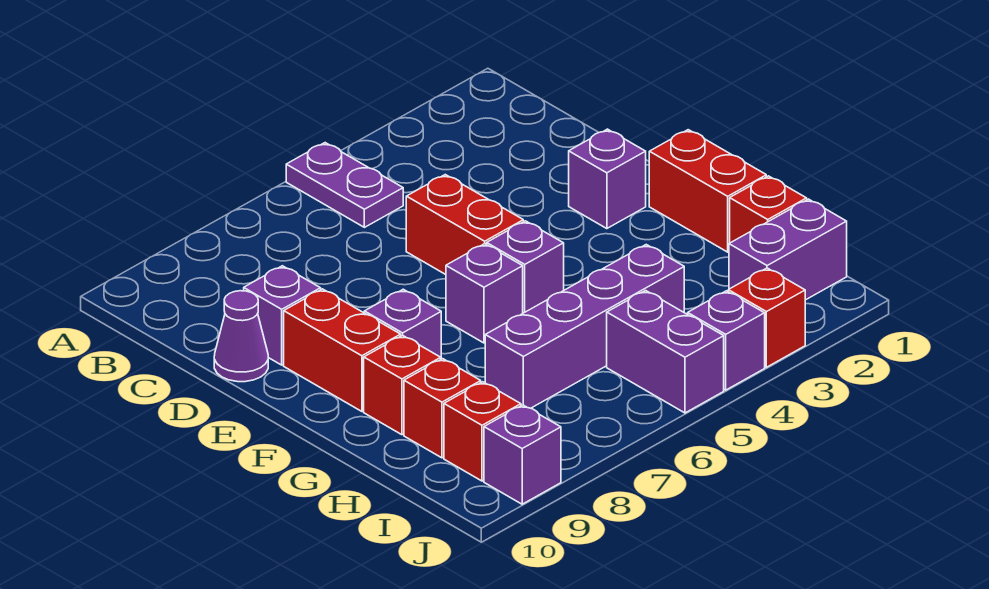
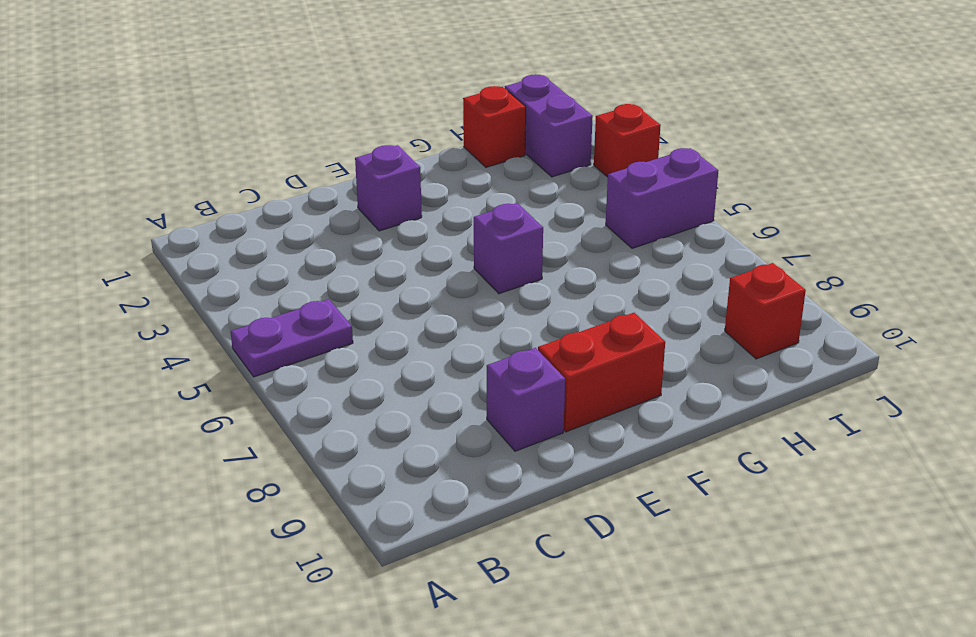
none -> red 1x2 brick [406,175,523,275]
none -> purple 1x1 cone [214,291,268,382]
none -> red 1x2 brick [649,130,766,252]

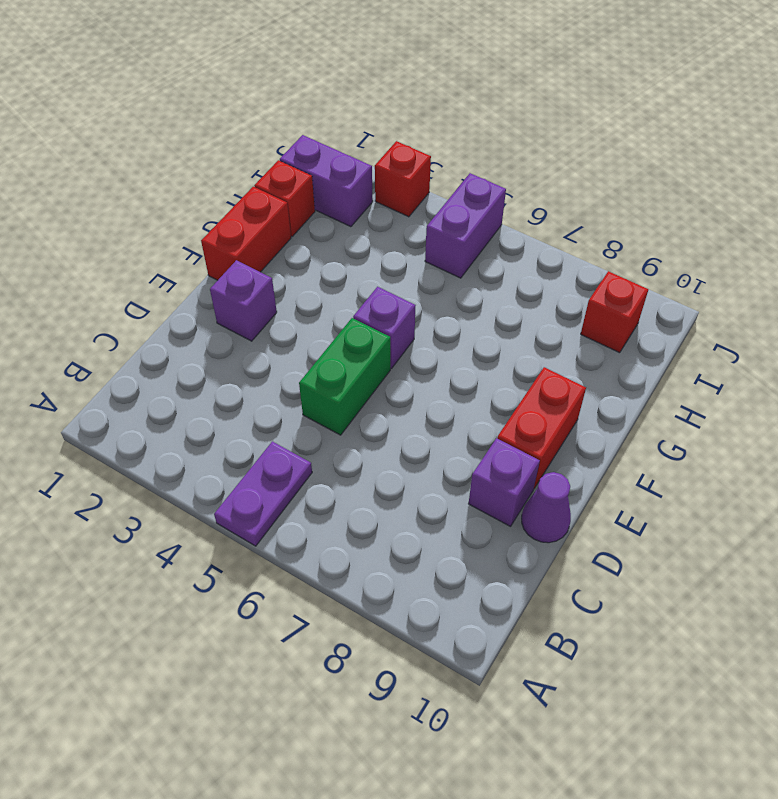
green 1x2 brick [299,318,390,435] -> red 1x2 brick [406,175,523,275]
none -> purple 1x1 brick [446,244,523,343]
none -> purple 1x1 brick [364,289,441,358]
none -> red 1x1 brick [364,335,441,435]

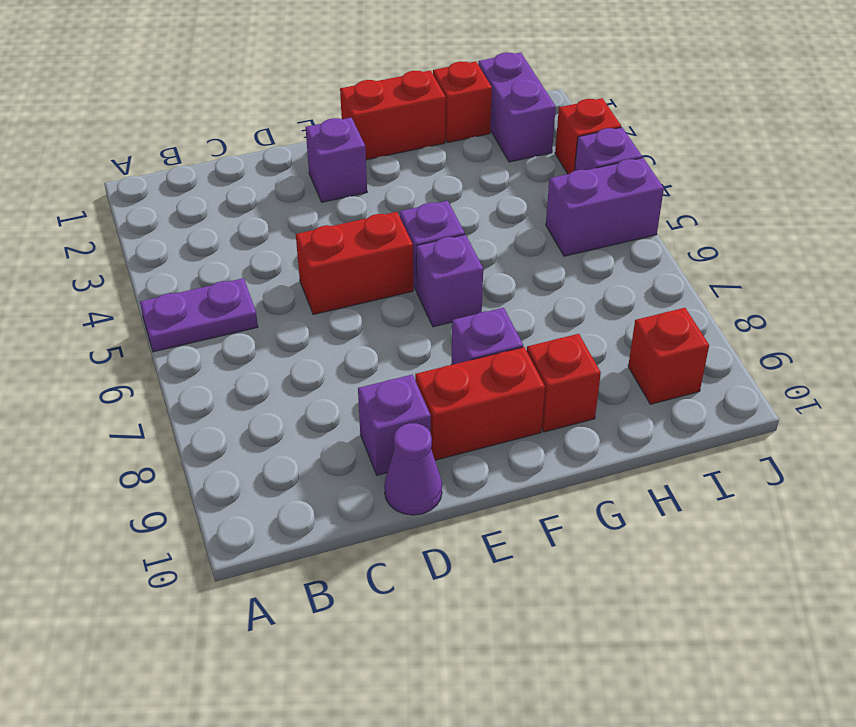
none -> purple 1x4 brick [485,245,684,408]
none -> red 1x1 brick [404,359,481,458]
none -> purple 1x1 brick [484,405,561,504]

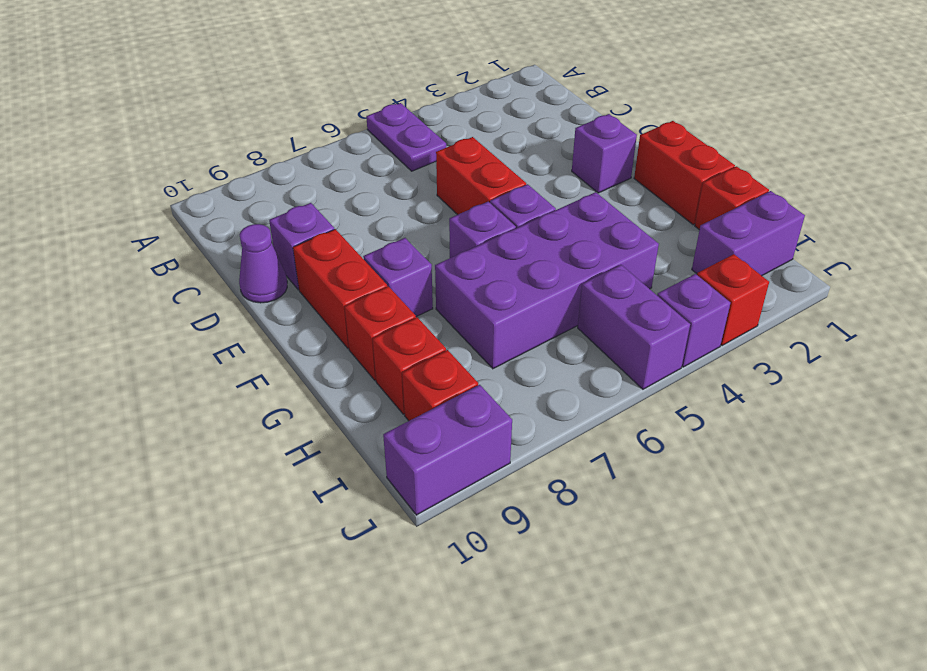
purple 2x4 brick [435,192,659,369] -> purple 1x4 brick [485,245,684,408]
purple 1x2 brick [383,385,512,515] -> purple 1x1 brick [484,405,561,504]

